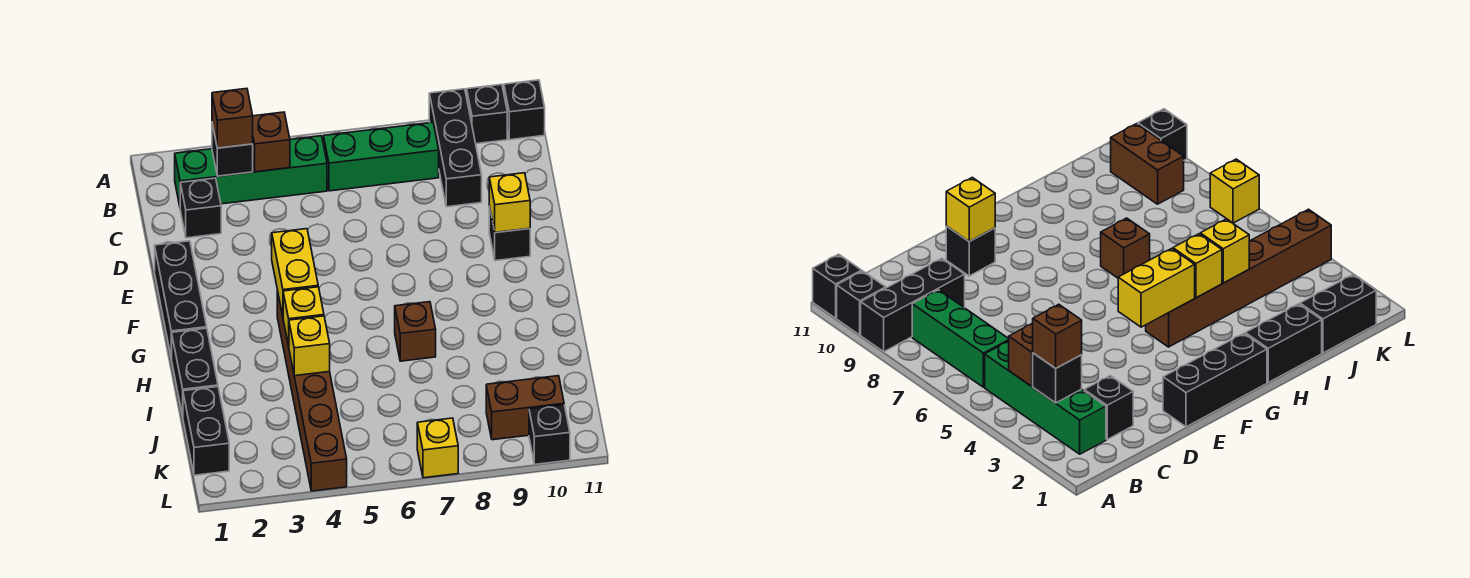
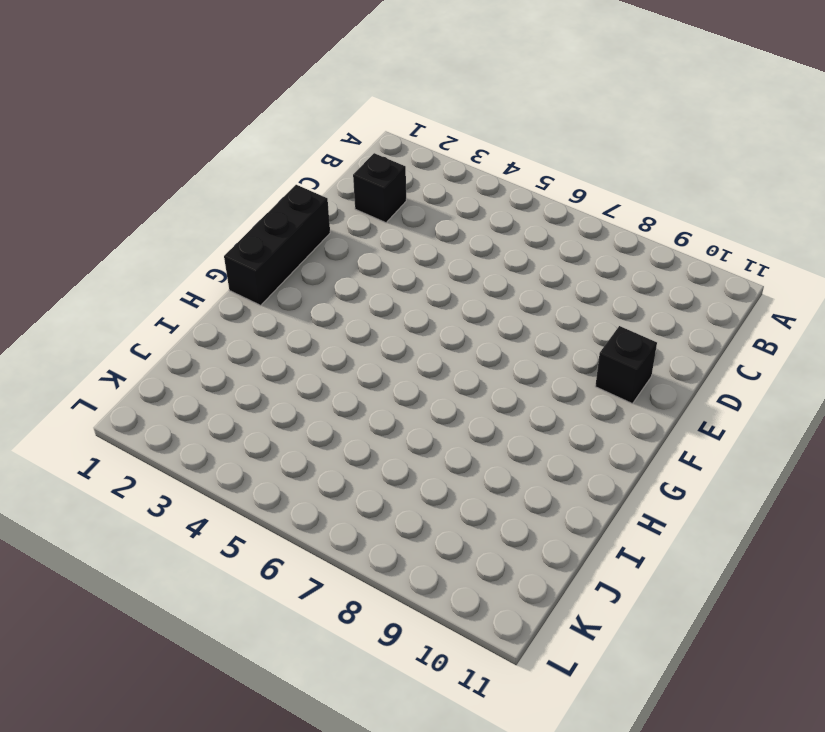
none -> black 1x3 brick [429,89,482,207]
none -> black 1x1 brick [467,84,507,144]
none -> black 1x1 brick [504,80,545,140]

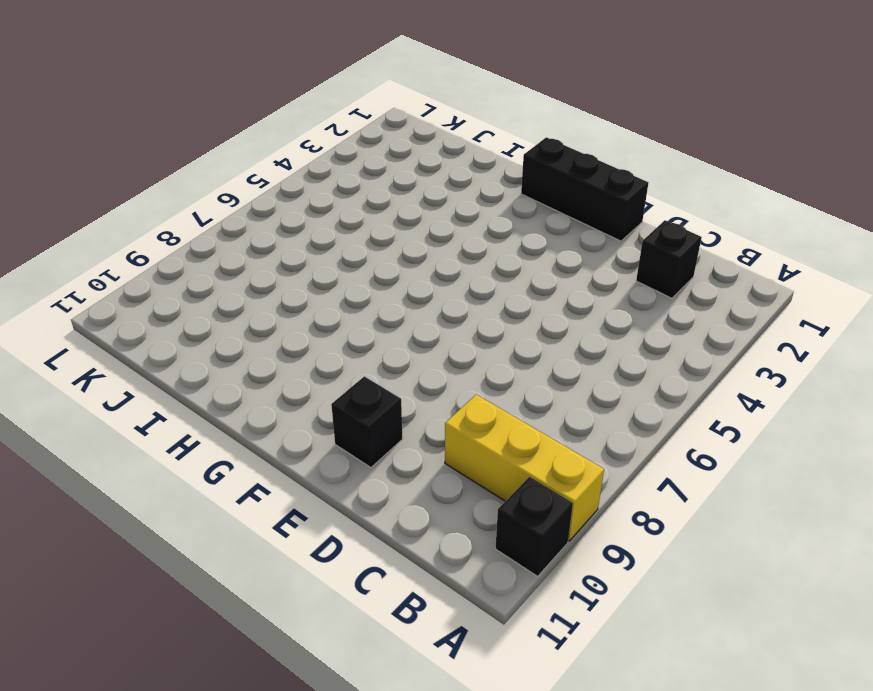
yellow 1x3 brick [445,395,604,541] -> black 1x3 brick [429,89,482,207]
none -> black 1x1 brick [504,80,545,140]
none -> green 1x4 brick [175,136,327,206]
none -> green 1x3 brick [324,122,439,191]

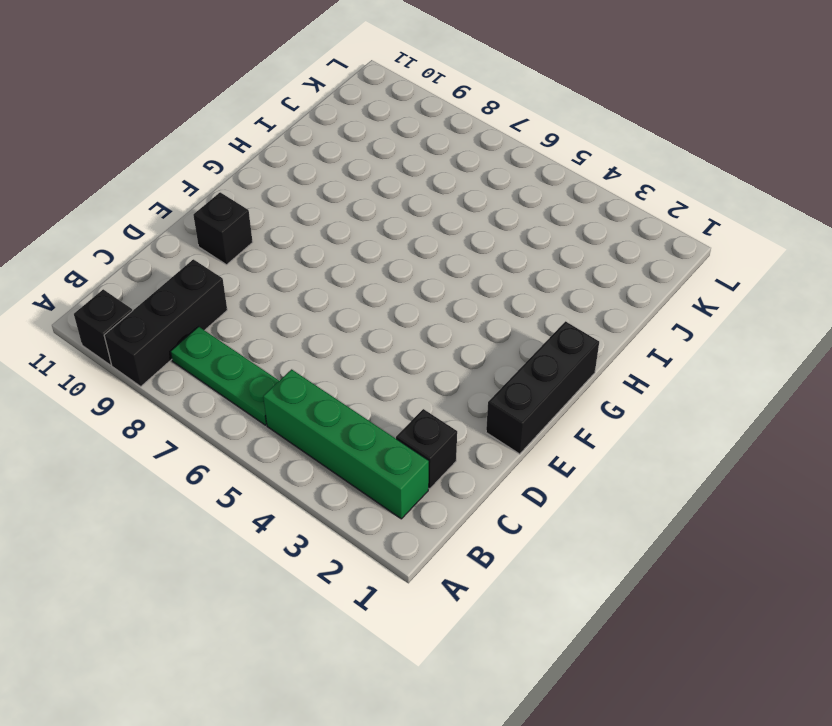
green 1x3 plate [170,327,279,425] -> green 1x3 brick [324,122,439,191]
none -> black 1x1 brick [504,80,545,140]
none -> brown 1x6 brick [277,290,347,491]
none -> black 1x2 brick [172,328,218,416]

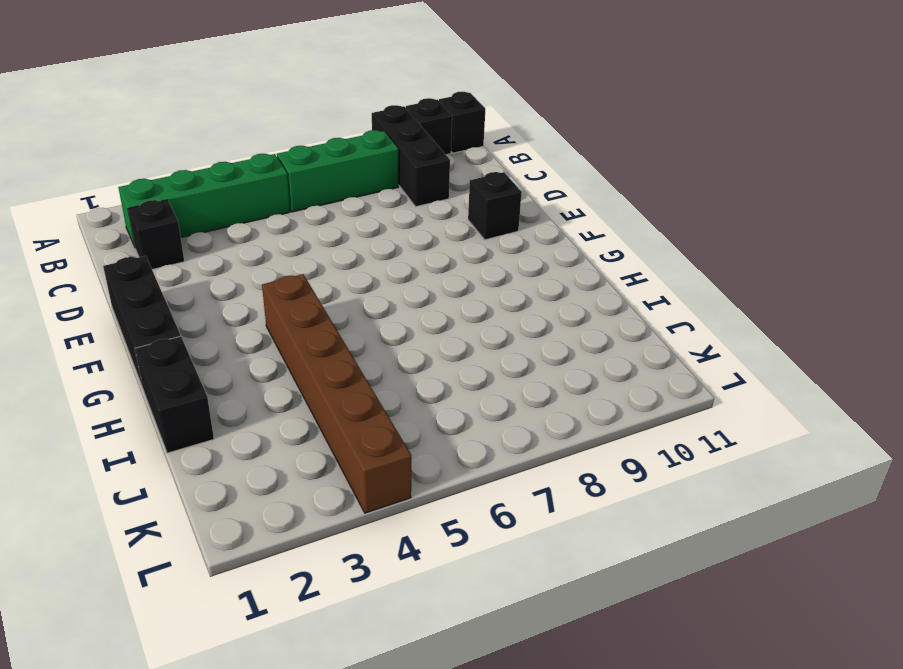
none -> brown 1x1 brick [395,302,436,361]
none -> black 1x2 brick [183,387,229,475]
none -> brown 1x2 brick [486,376,564,440]

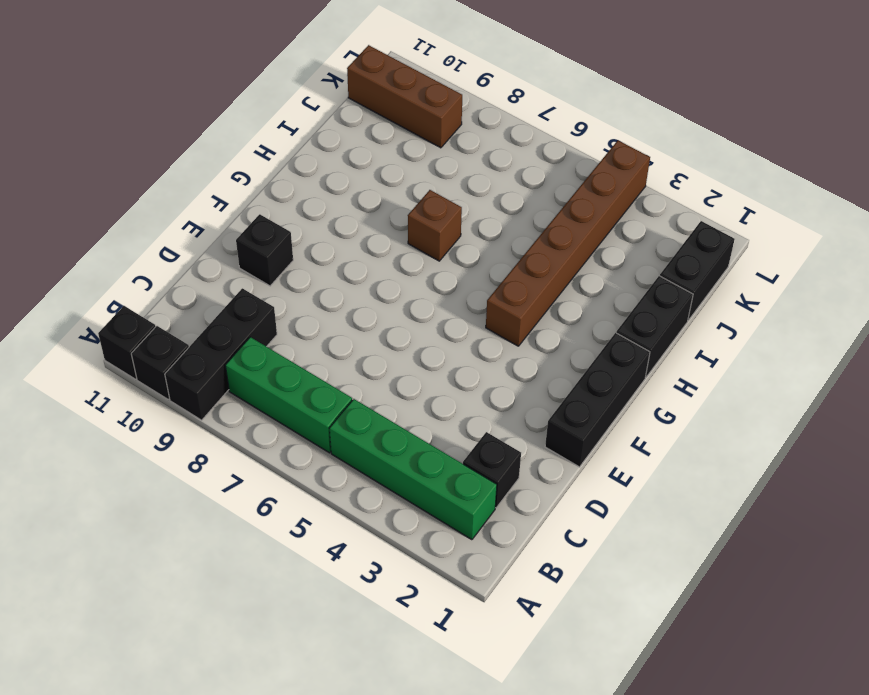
brown 1x3 brick [347,45,462,148] -> brown 1x2 brick [486,376,564,440]
none -> yellow 1x1 brick [417,418,458,478]
none -> black 1x1 brick [529,405,570,464]
none -> black 1x1 brick [212,124,253,176]

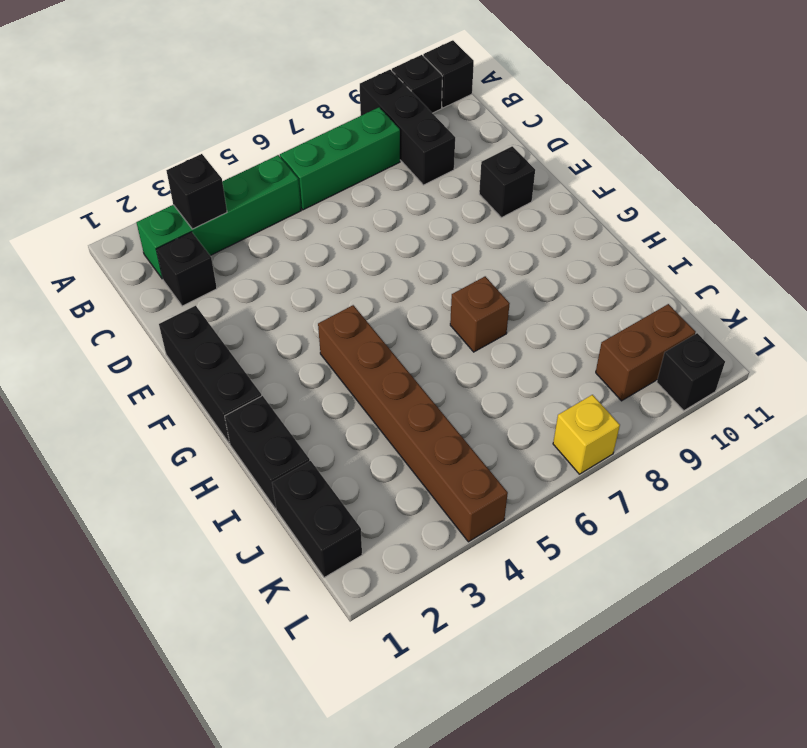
none -> brown 1x1 brick [253,112,290,172]
none -> yellow 1x1 brick [489,173,530,233]
none -> yellow 1x2 brick [272,229,318,316]

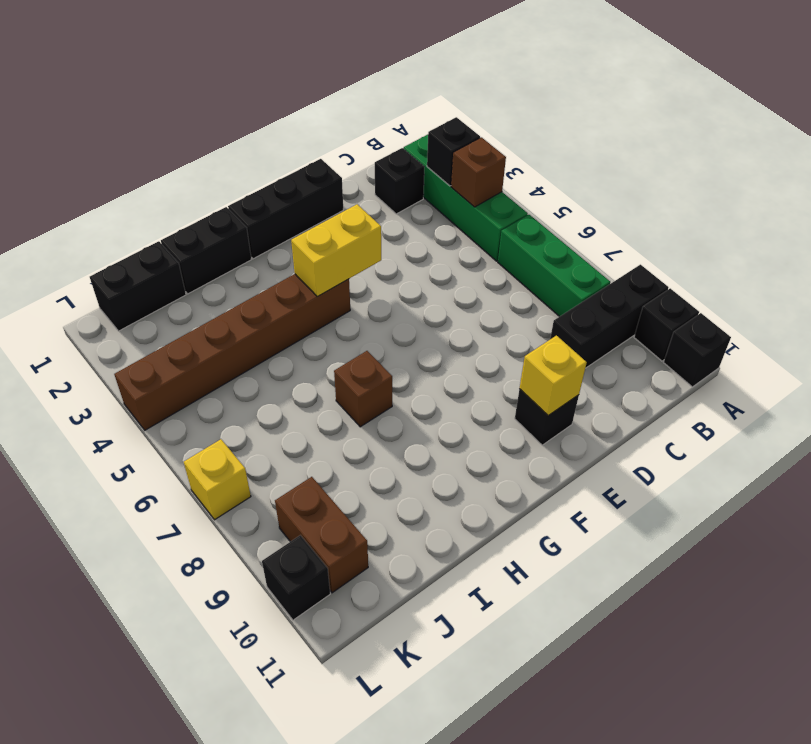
none -> yellow 1x1 brick [283,287,324,346]
none -> yellow 1x1 brick [289,316,330,376]
none -> brown 1x1 brick [212,89,253,148]

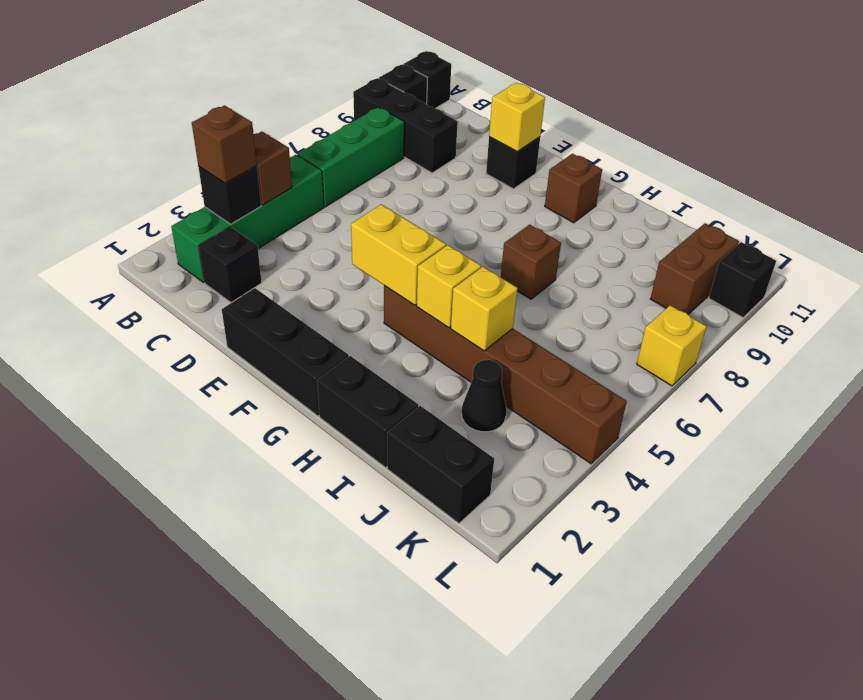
brown 1x1 brick [545,154,602,223] -> none
black 1x1 cone [462,360,506,432] -> none

